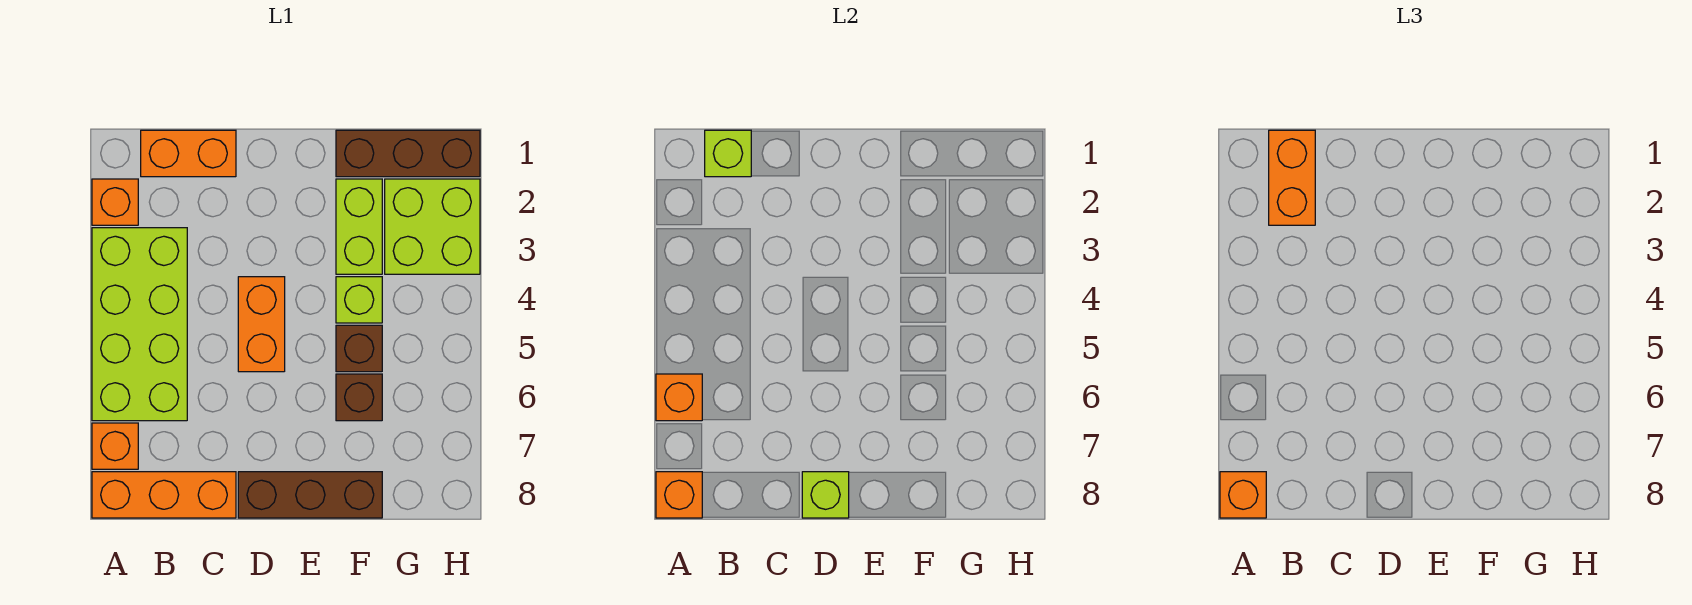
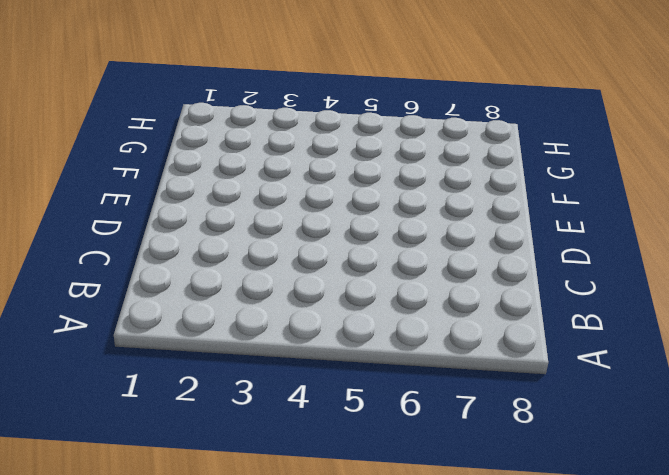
none -> orange 1x1 brick [92,179,138,225]
none -> lime 2x4 brick [92,228,187,421]
none -> orange 1x1 brick [92,423,138,469]

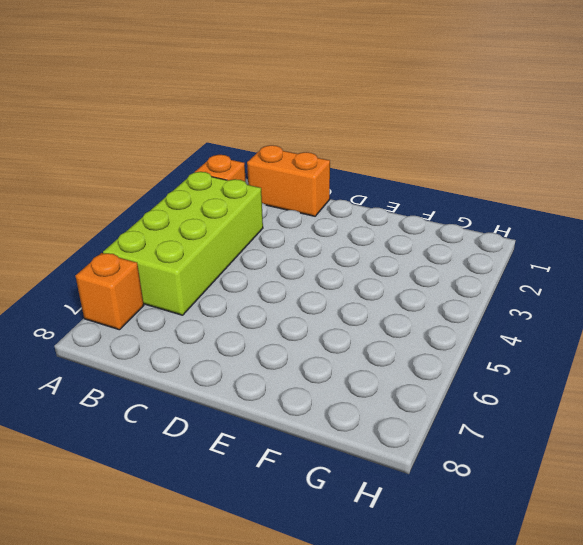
none -> orange 1x3 brick [92,472,236,518]
none -> orange 1x2 brick [238,277,285,372]
none -> brown 1x3 brick [238,472,382,518]

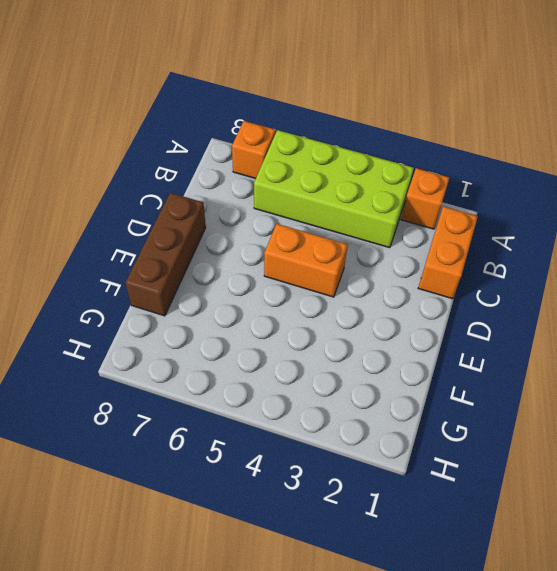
none -> orange 1x3 brick [92,472,236,518]
none -> brown 1x3 brick [336,130,480,177]
none -> lime 1x2 brick [336,179,382,274]

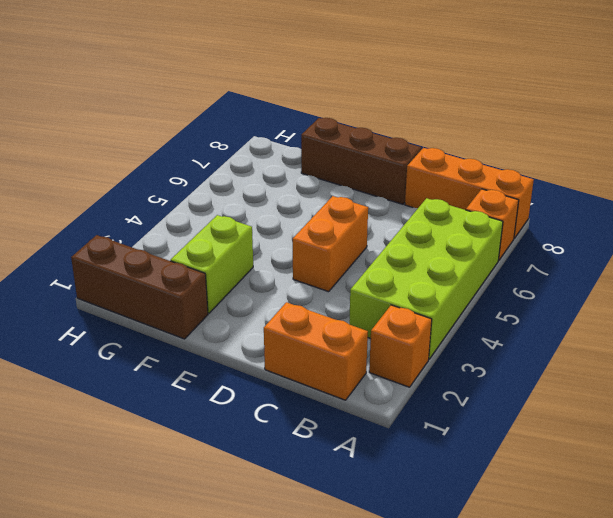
none -> lime 1x1 brick [336,277,382,323]
none -> brown 1x1 brick [336,325,382,372]
none -> brown 1x1 brick [336,374,382,421]

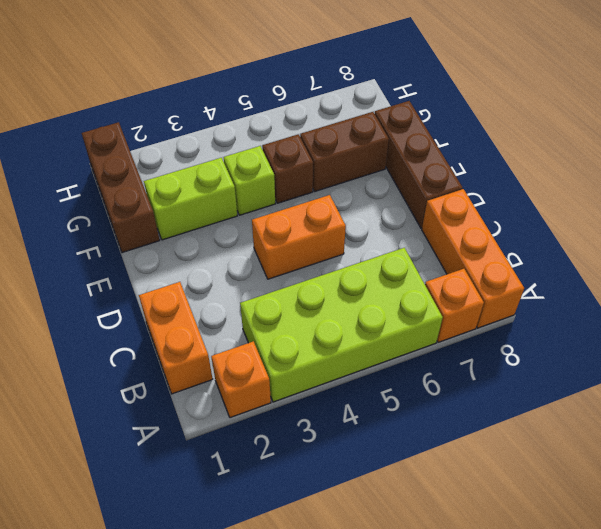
brown 1x2 brick [300,112,389,192] -> brown 1x1 brick [336,374,382,421]
none -> lime 2x2 brick [385,179,480,274]
none -> orange 1x1 brick [656,374,702,421]
none -> orange 1x1 brick [656,472,702,518]

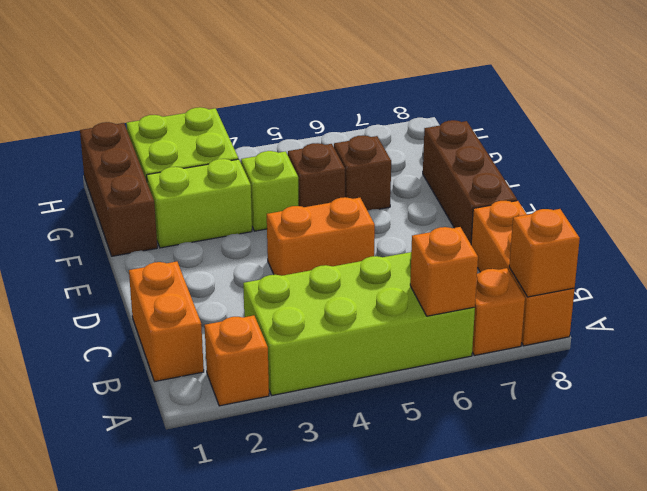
none -> lime 1x1 brick [705,130,751,177]
none -> lime 1x1 brick [802,472,849,518]
none -> orange 1x1 brick [1220,472,1266,518]

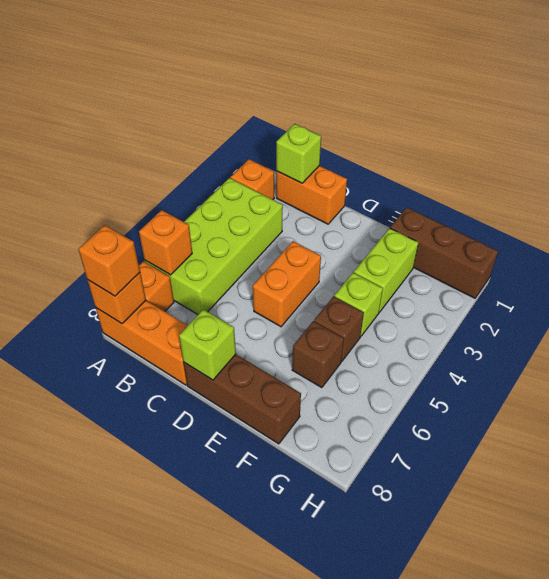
none -> lime 2x2 brick [385,179,480,274]
none -> orange 1x2 brick [1269,130,1315,225]

